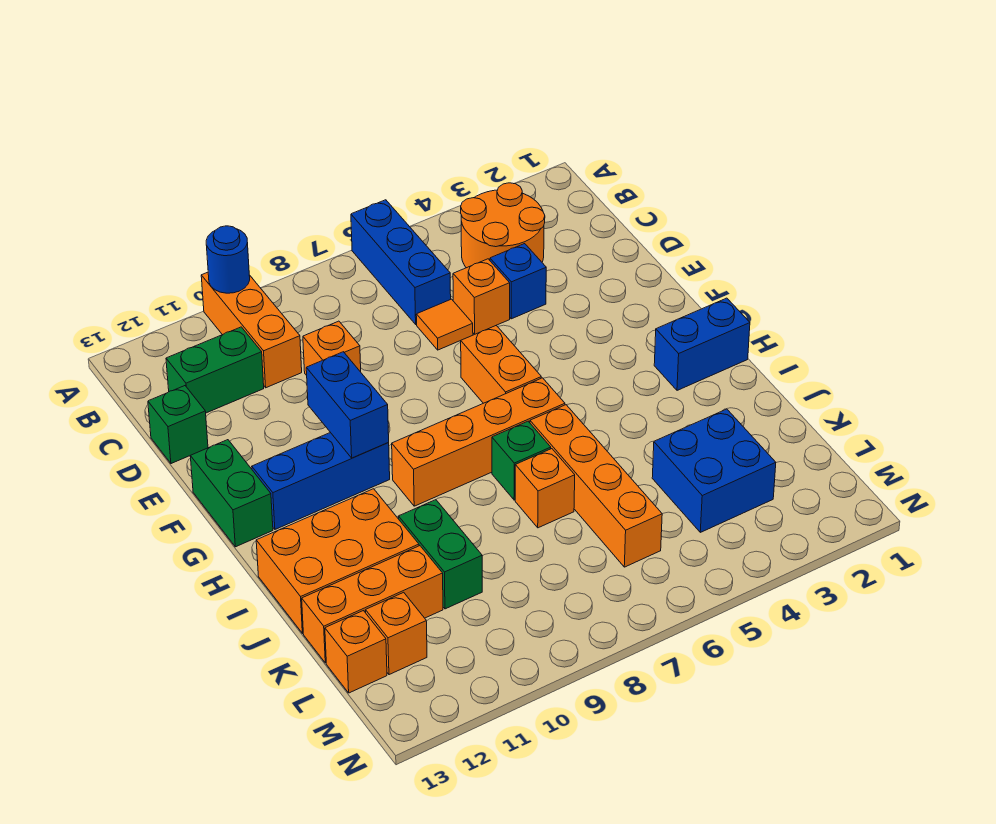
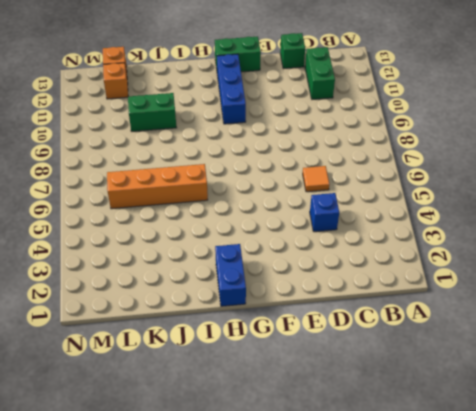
none -> blue 1x3 brick [351,200,451,324]
none -> orange 1x3 brick [201,272,302,388]
none -> orange 2x2 round brick [461,183,545,268]

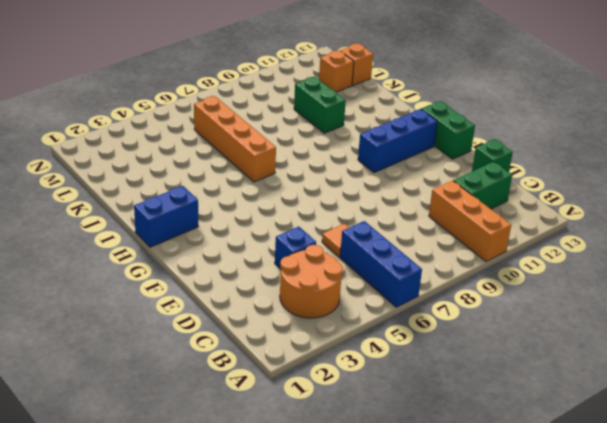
none -> orange 1x1 brick [453,259,510,334]
none -> orange 1x1 brick [303,321,361,375]
none -> orange 1x2 brick [461,325,541,403]

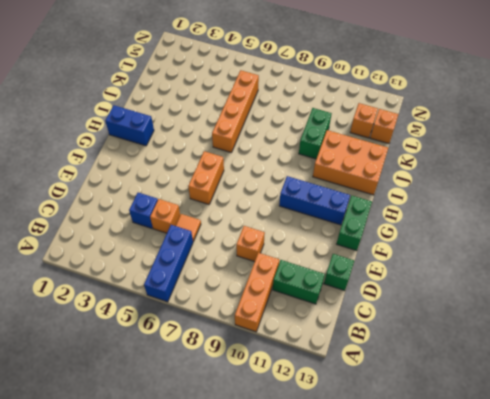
none -> orange 2x2 round brick [461,183,545,268]
none -> orange 1x4 brick [392,378,565,506]
none -> green 1x1 brick [492,421,551,500]

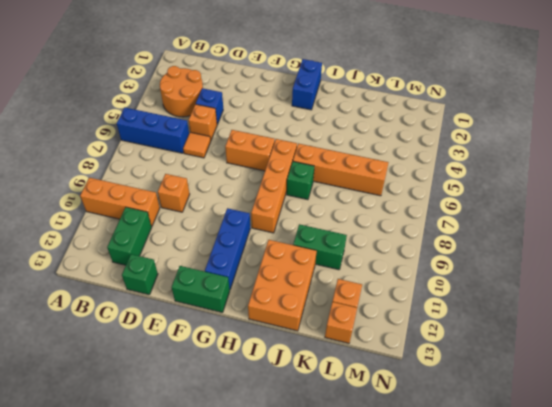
none -> orange 1x1 brick [515,449,575,528]
none -> blue 2x2 brick [652,409,776,532]
none -> orange 1x3 brick [302,546,443,663]

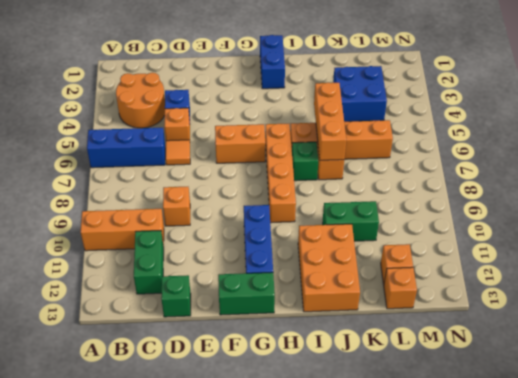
orange 1x3 brick [314,83,346,160] -> orange 1x3 brick moved to [302,546,443,663]
none -> blue 1x1 round brick [206,226,250,293]
none -> blue 1x2 brick [306,352,389,458]

